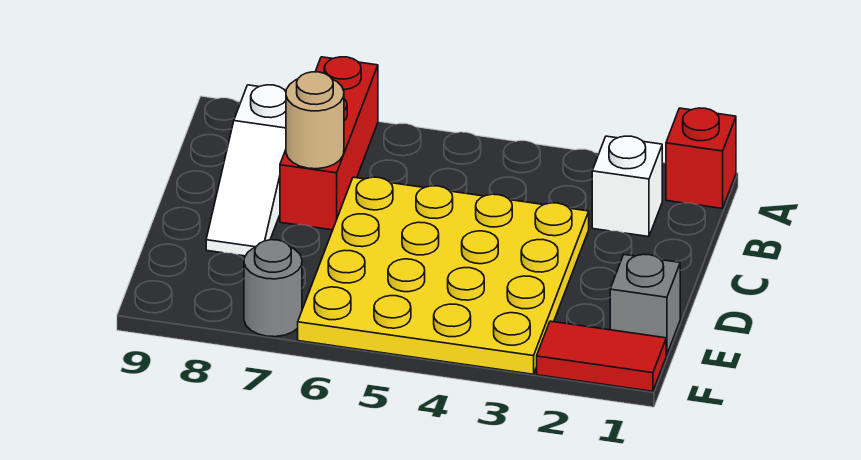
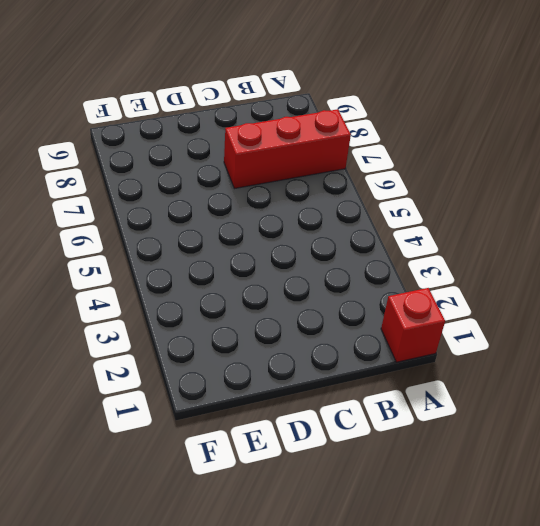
none -> white 1x1 brick [592,136,662,237]
none -> white 1x3 slope [206,85,286,256]

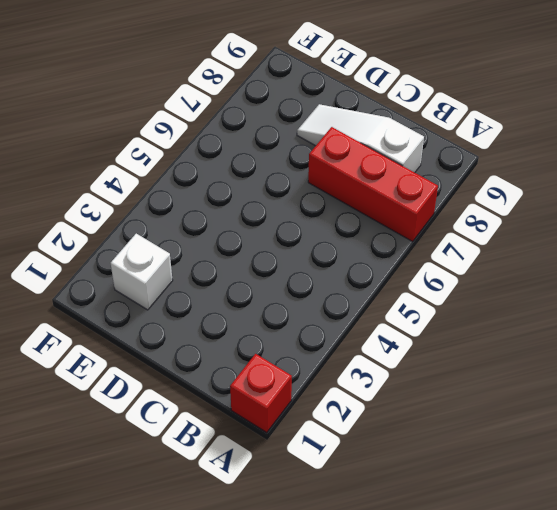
white 1x1 brick [111,234,173,310] -> white 1x1 brick moved to [592,136,662,237]
none -> yellow 4x4 plate [298,177,589,374]
none -> grey 1x1 brick [610,254,680,355]

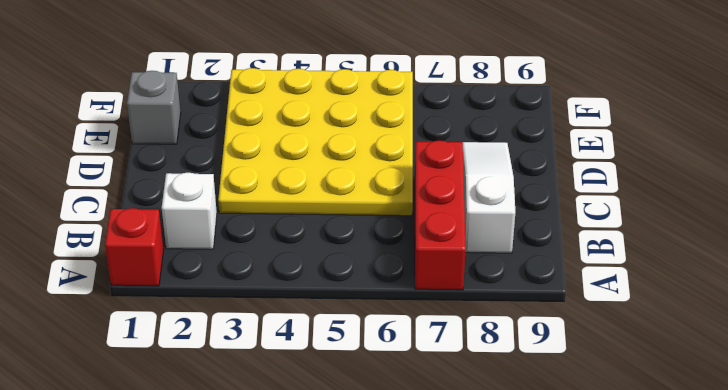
none -> red 1x2 tile [537,321,666,391]
none -> grey 1x1 round brick [244,240,302,337]

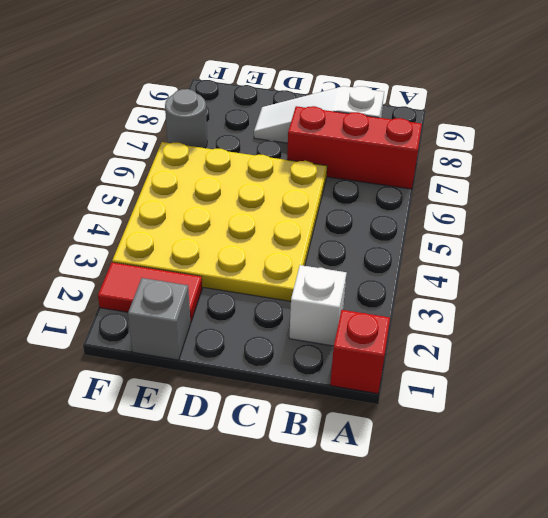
red 1x2 tile [98,262,202,323] -> red 1x2 tile turned to [537,321,666,391]
none -> tan 1x1 round brick [286,72,344,169]

